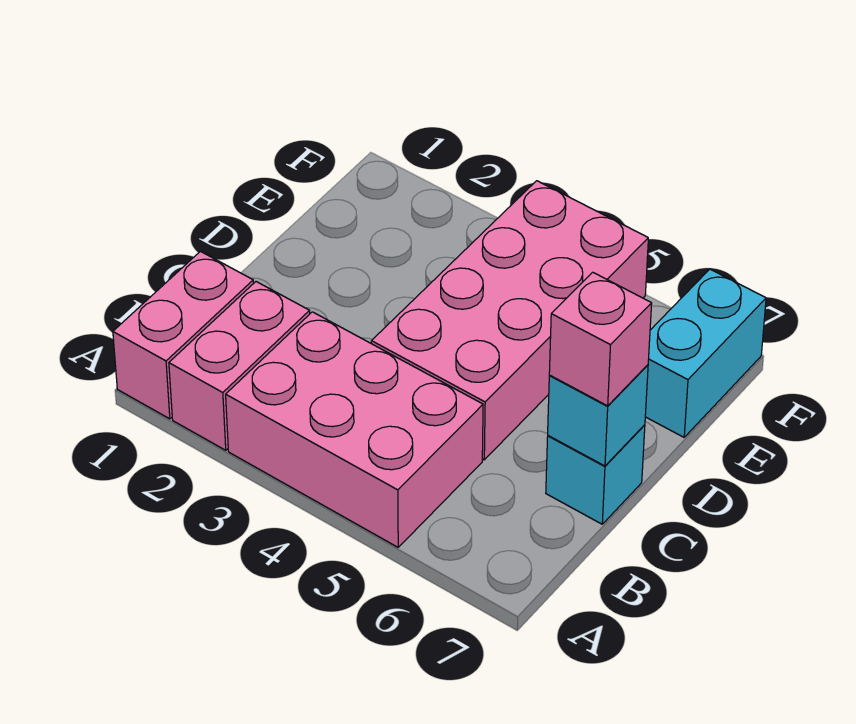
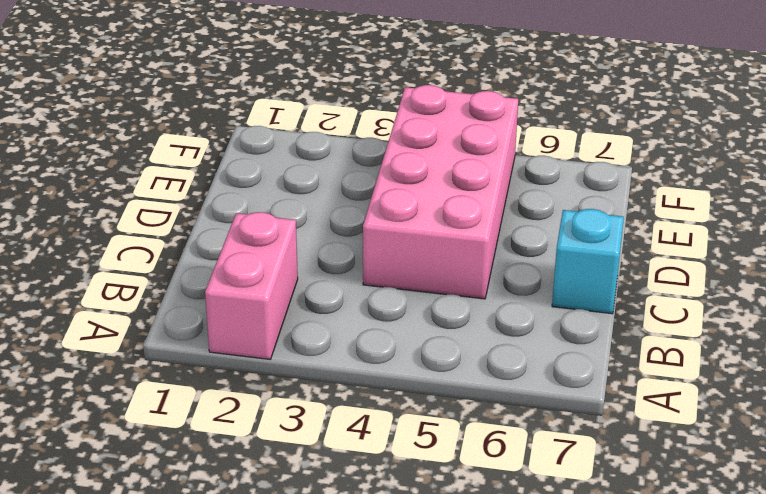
none -> pink 1x2 brick [113,251,253,419]
none -> pink 2x3 brick [226,312,483,547]

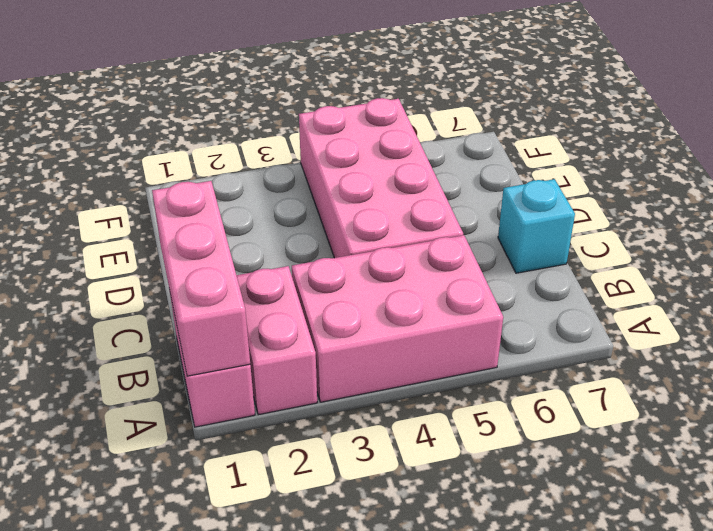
pink 1x3 brick [152,181,250,376] -> none
none -> cyan 1x2 brick [645,269,766,437]
none -> cyan 1x1 brick [548,365,648,466]

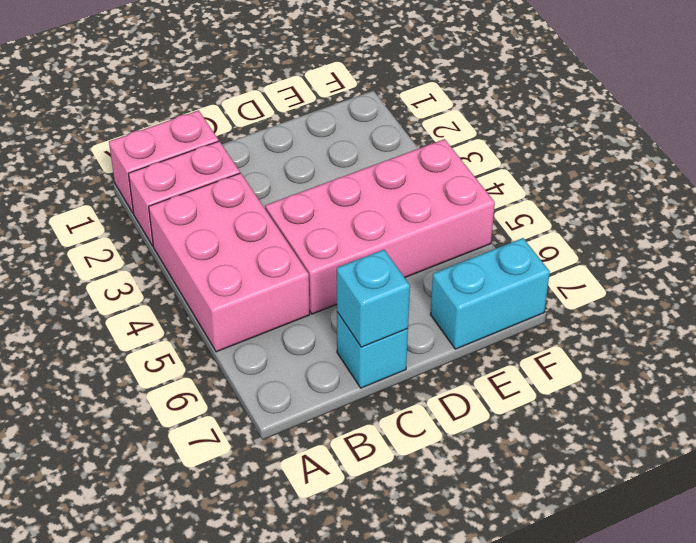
none -> pink 1x1 brick [549,272,652,406]

